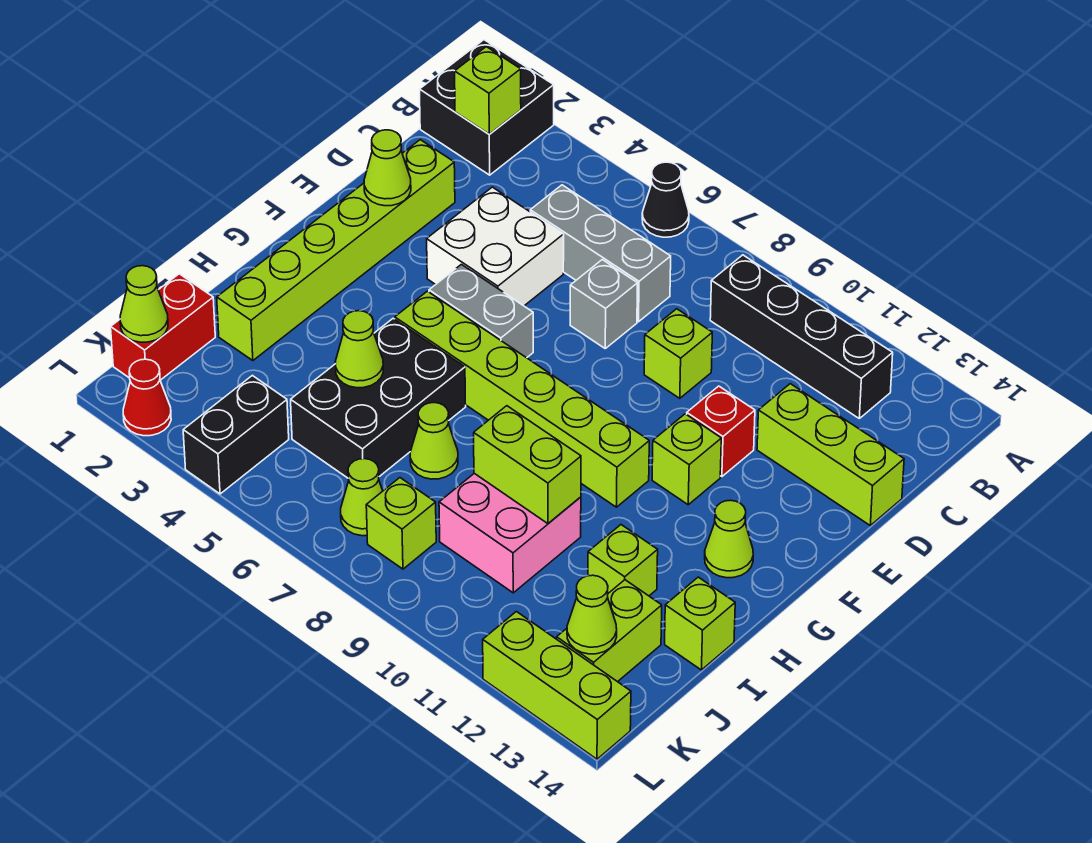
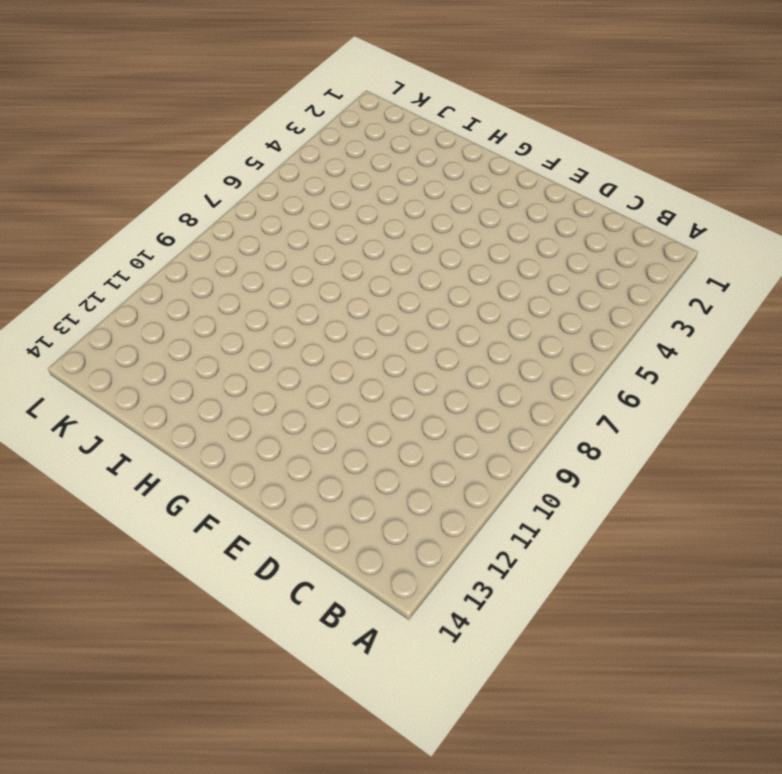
none -> black 2x2 brick [419,40,554,175]
none -> black 1x1 cone [642,162,689,237]
none -> black 1x4 brick [710,255,893,418]
none -> grey 1x3 brick [530,185,671,322]

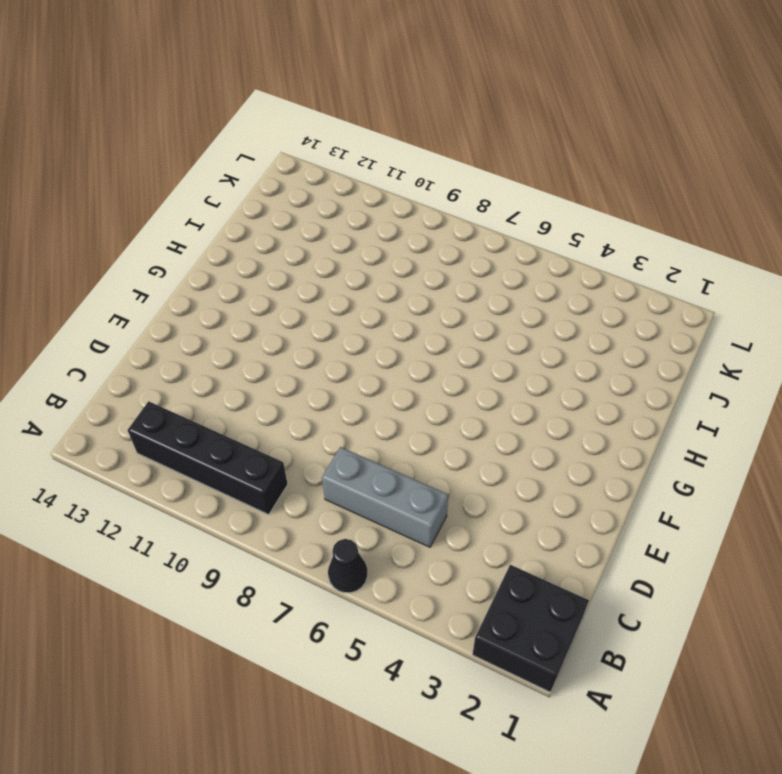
none -> lime 1x6 brick [217,140,455,361]
none -> white 2x2 brick [427,187,564,306]
none -> grey 1x1 brick [570,260,638,348]
none -> lime 1x1 brick [644,309,712,398]

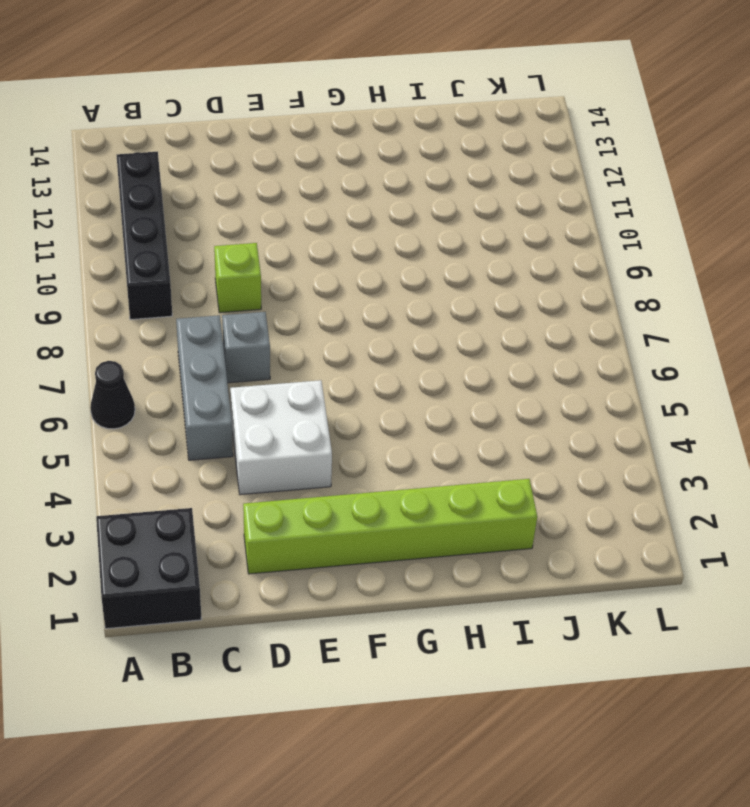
none -> lime 1x3 brick [757,384,904,525]
none -> red 1x1 brick [687,386,755,477]
none -> grey 1x2 brick [429,264,533,358]
none -> lime 1x1 brick [652,414,721,505]

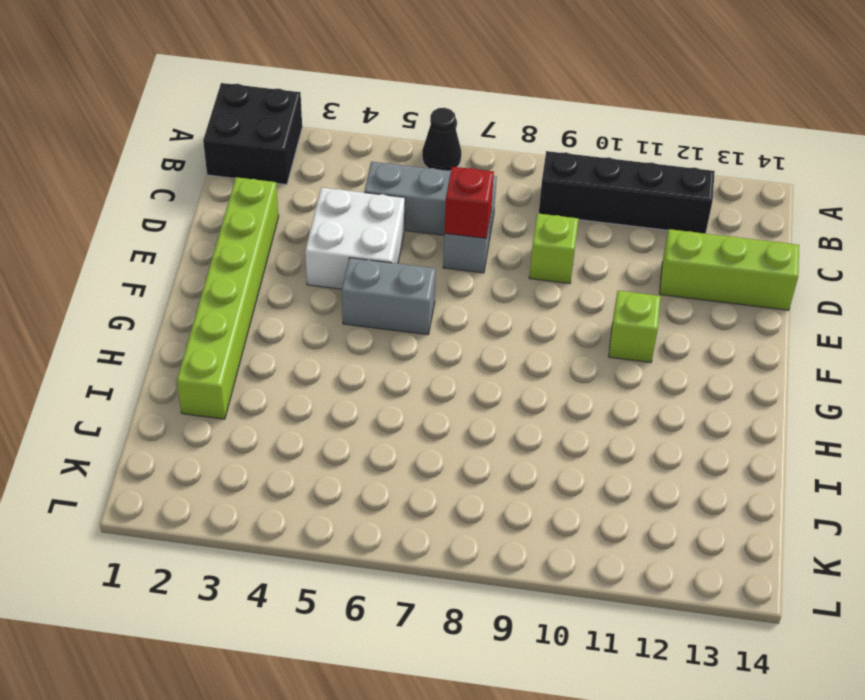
red 1x1 brick [444,167,494,238] -> red 1x1 brick moved to [687,386,755,477]
none -> lime 1x6 brick [395,291,649,507]
none -> lime 1x1 cone [705,500,753,578]
none -> black 2x3 brick [291,318,466,478]
none -> lime 1x1 cone [410,403,458,479]

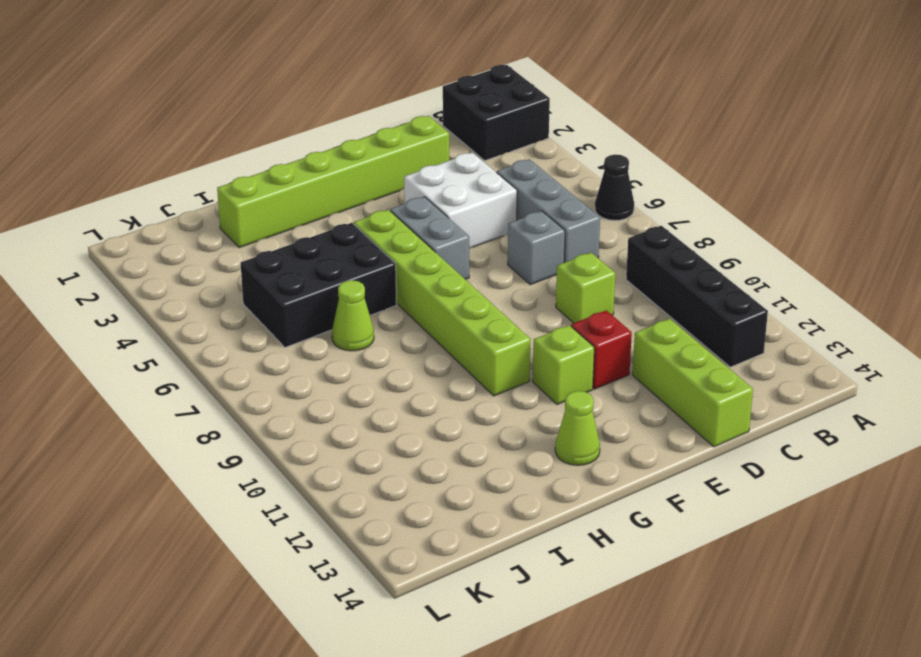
none -> pink 2x2 brick [439,473,581,593]
none -> lime 1x1 brick [588,525,658,596]
none -> lime 1x1 brick [665,577,735,670]
none -> red 1x2 brick [111,274,215,380]

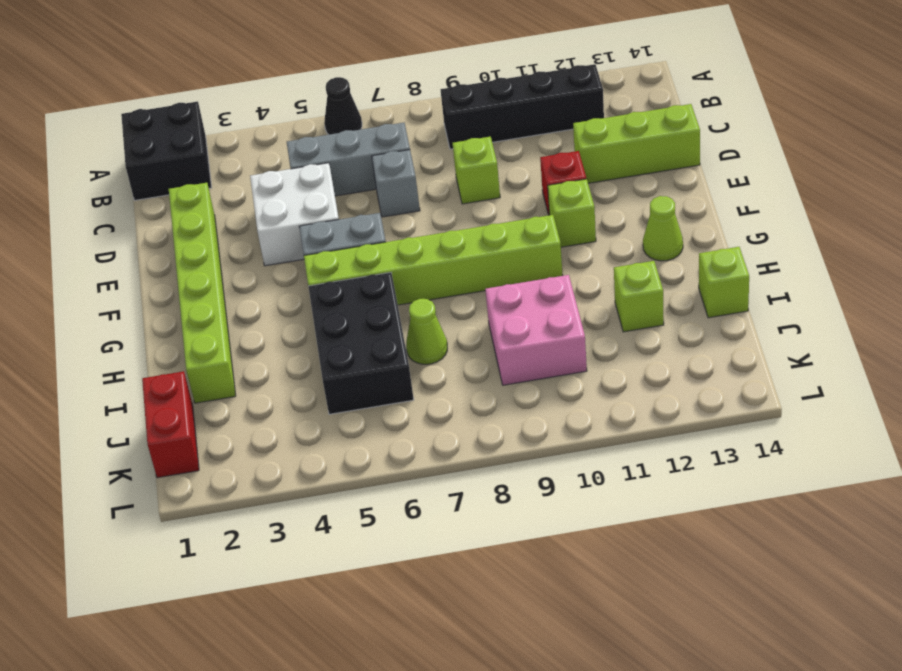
none -> lime 1x2 brick [557,580,662,682]
none -> black 1x2 brick [183,375,289,494]
none -> lime 1x1 cone [341,459,383,536]
none -> lime 1x1 brick [366,478,436,569]

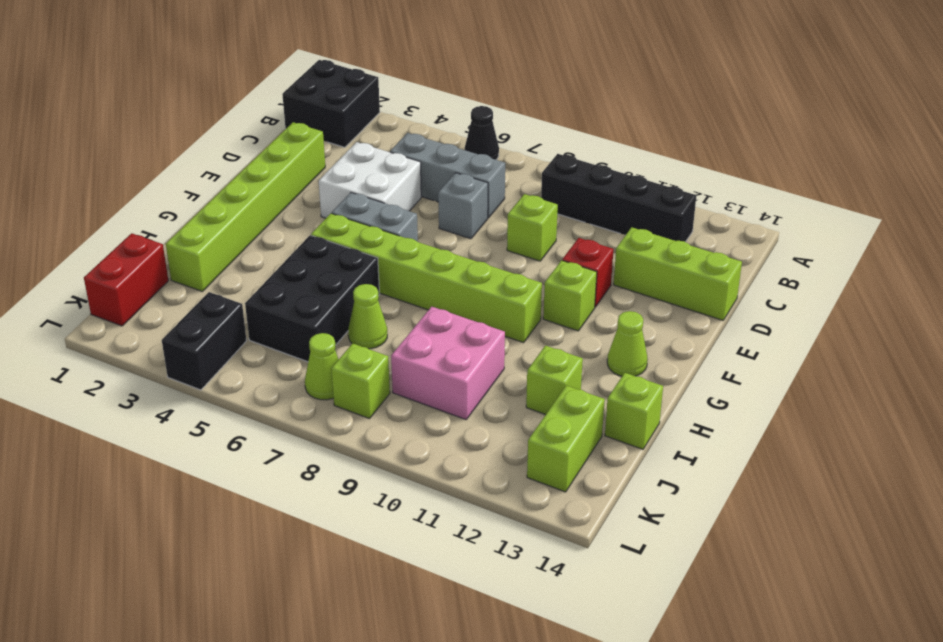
none -> red 1x1 cone [123,359,171,436]
none -> lime 1x3 brick [483,612,631,759]
none -> lime 1x1 brick [455,47,521,134]
none -> lime 1x1 cone [364,130,411,206]

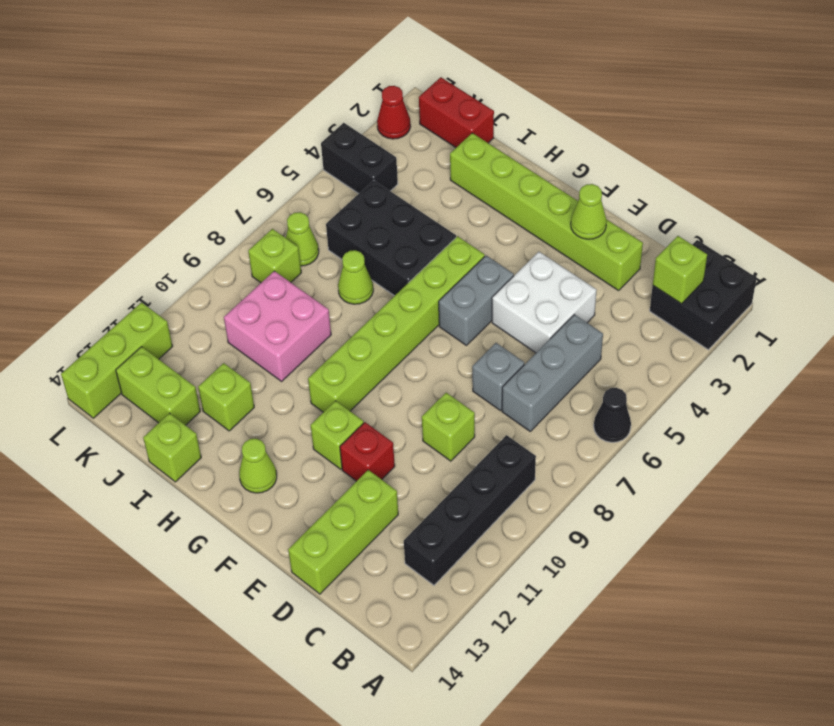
none -> lime 1x1 cone [335,311,383,388]
none -> lime 1x2 brick [474,406,581,524]
none -> lime 1x1 cone [120,266,168,342]
none -> lime 1x1 cone [567,575,617,654]

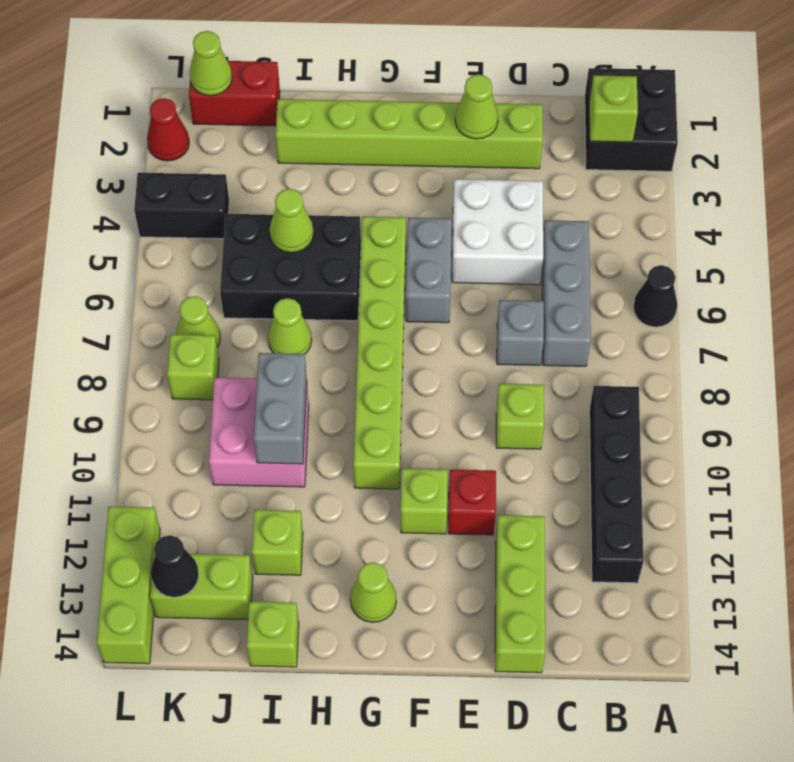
grey 1x2 brick [254,353,307,464] -> lime 1x2 brick [474,406,581,524]
black 1x1 cone [151,535,199,597] -> lime 1x1 cone [567,575,617,654]

